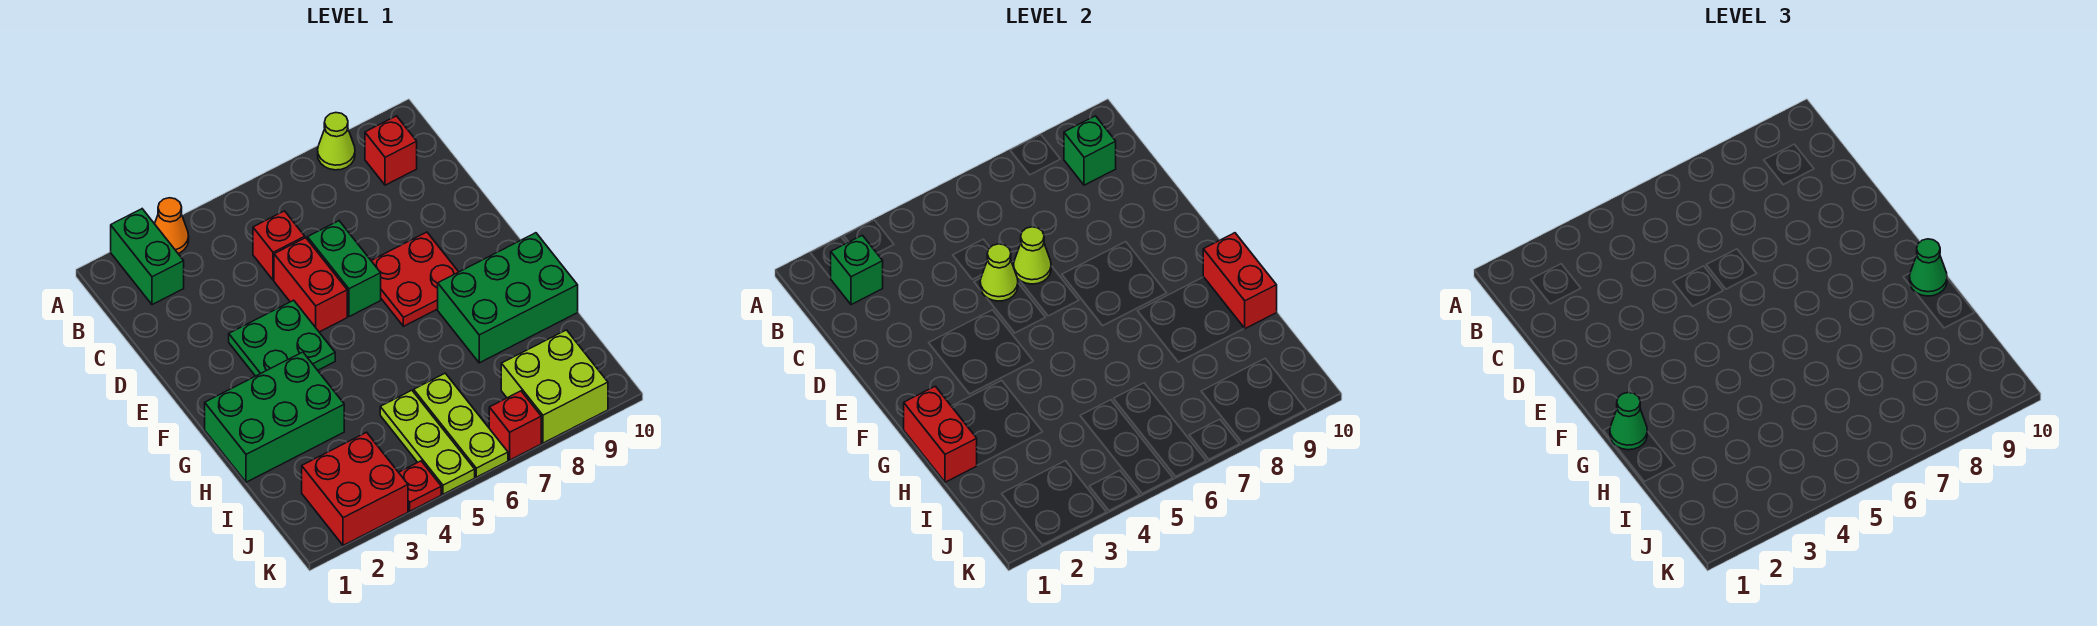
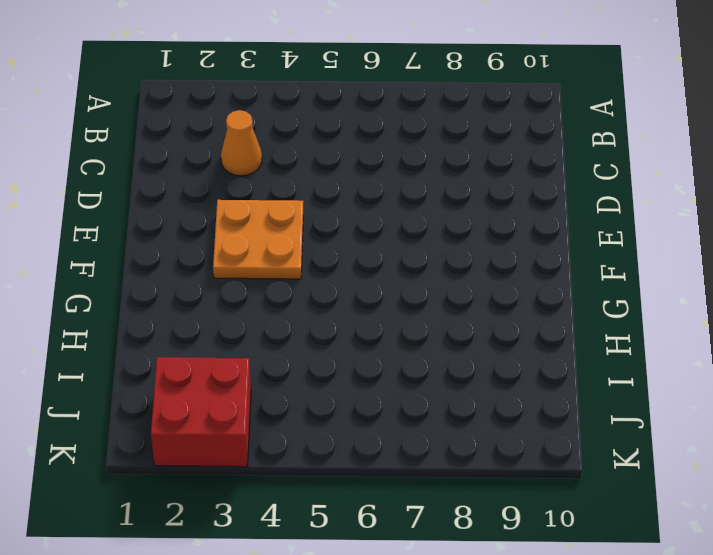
orange 1x1 cone [221,110,262,176] -> orange 1x1 cone moved to [155,198,189,253]
orange 2x2 plate [213,200,303,279] -> green 2x2 plate [229,300,335,376]
none -> green 1x2 brick [111,209,184,305]
none -> lime 1x1 cone [318,113,355,170]
none -> red 1x1 brick [365,116,417,185]

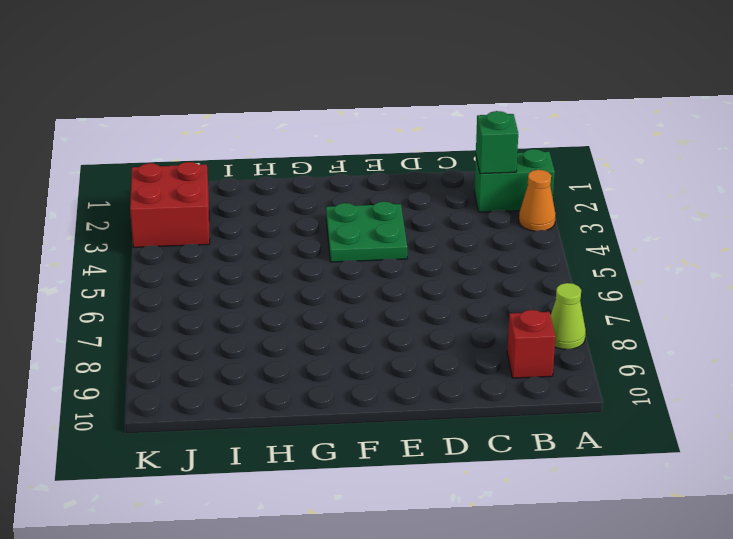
none -> red 1x1 brick [253,211,305,280]
none -> red 1x2 brick [274,238,347,332]
none -> green 1x2 brick [307,221,381,317]

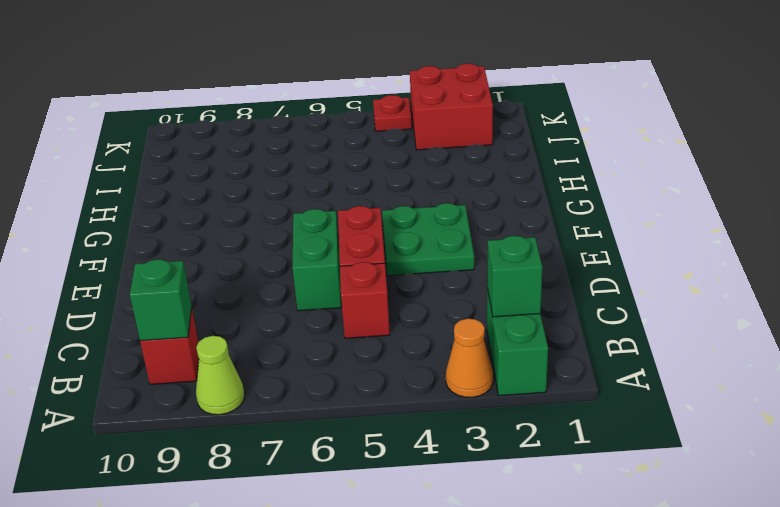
none -> red 2x2 plate [371,232,458,326]
none -> green 2x3 brick [205,352,344,482]
none -> green 2x3 brick [438,233,578,363]

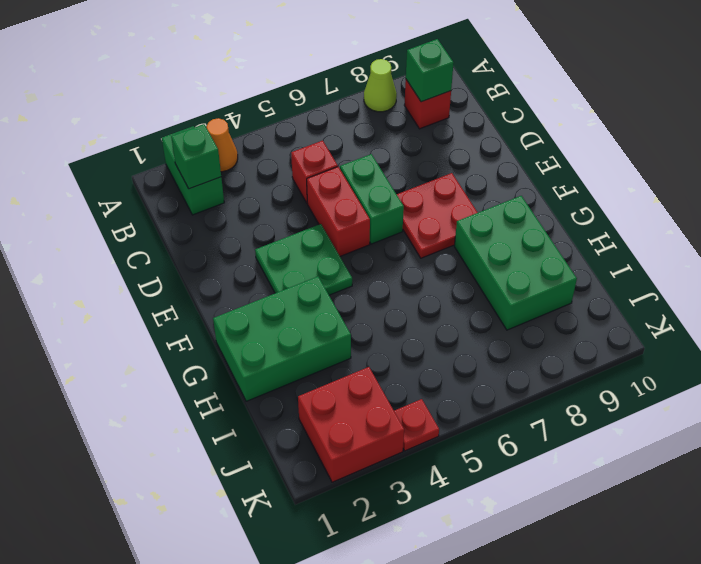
green 2x3 brick [454,196,577,330] -> green 2x3 brick turned to [438,233,578,363]
none -> lime 1x3 plate [380,390,475,494]
none -> lime 1x3 plate [414,373,508,477]
none -> lime 2x2 brick [501,330,608,443]

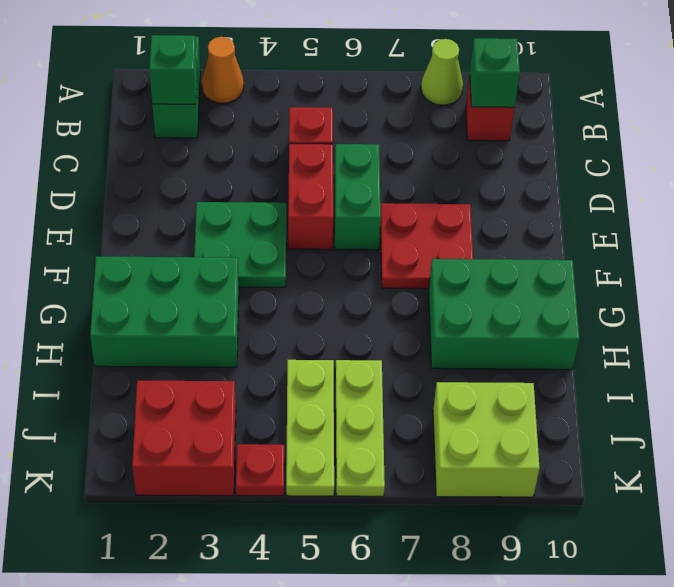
none -> red 1x1 brick [489,391,541,460]
none -> lime 1x1 cone [980,244,1018,301]
none -> lime 1x1 cone [1014,227,1051,284]

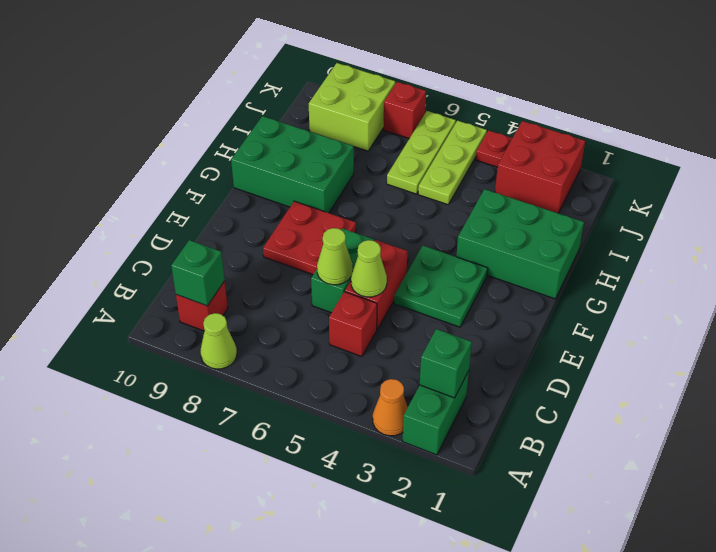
none -> red 1x2 brick [904,386,977,482]
none -> red 1x2 brick [1203,233,1277,329]
none -> green 1x1 cone [1610,393,1647,450]

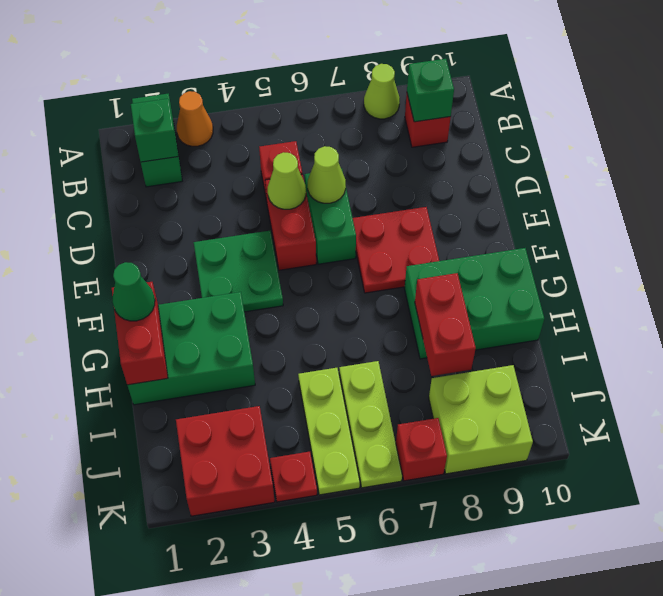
red 1x2 brick [415,273,476,376] -> red 1x2 brick moved to [1203,233,1277,329]
none -> green 1x1 cone [1910,239,1947,296]

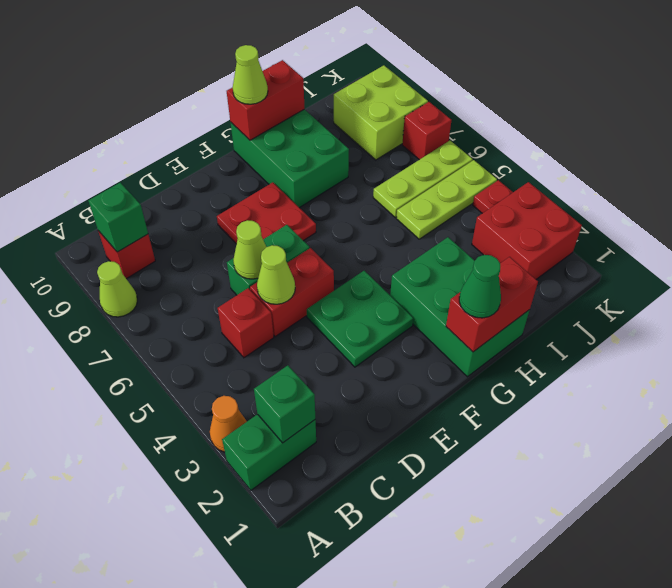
lime 1x1 cone [233,45,268,104] -> green 1x1 cone [1910,239,1947,296]

